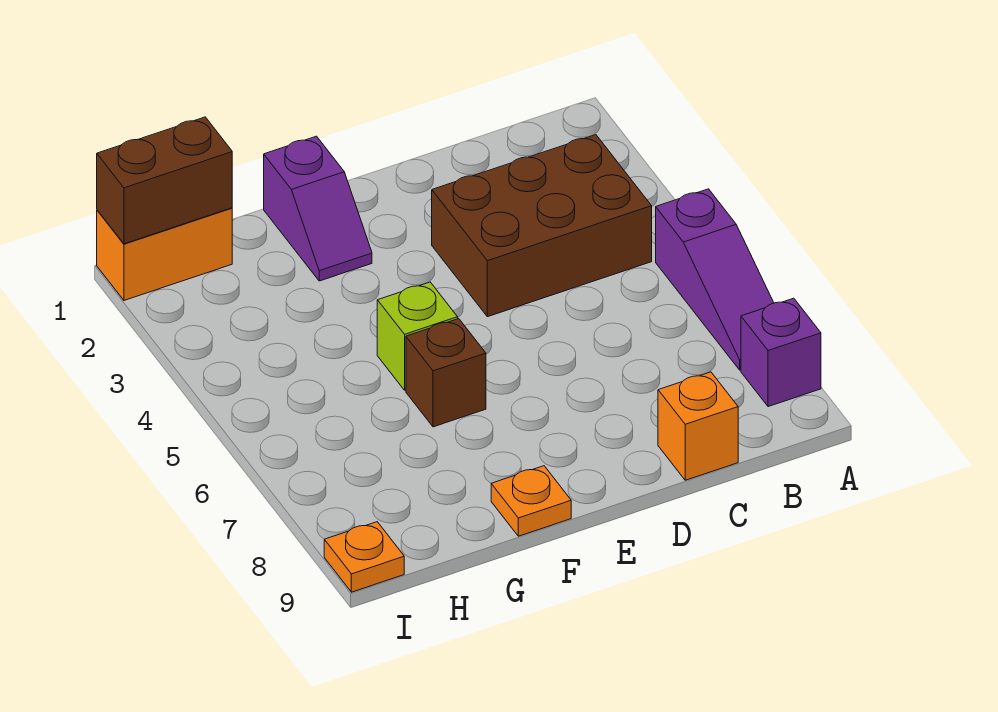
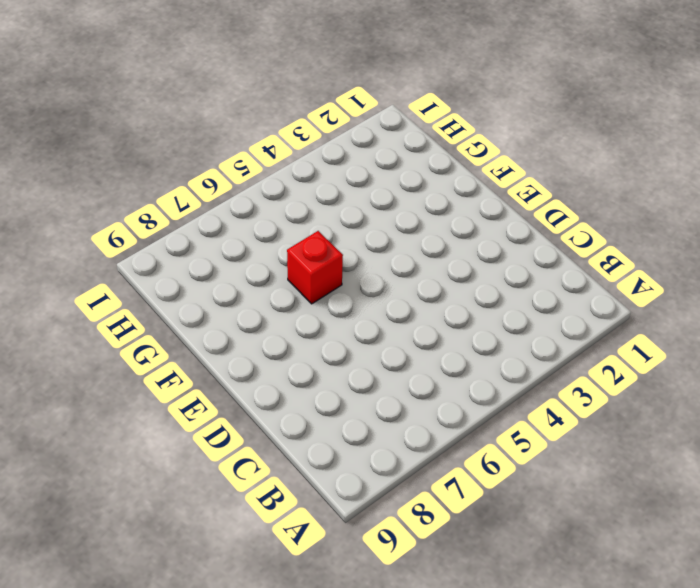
red 1x1 brick [287,231,343,304] -> brown 1x1 brick [406,319,486,427]
none -> purple 1x3 slope [656,189,774,370]
none -> purple 1x1 brick [741,298,821,407]

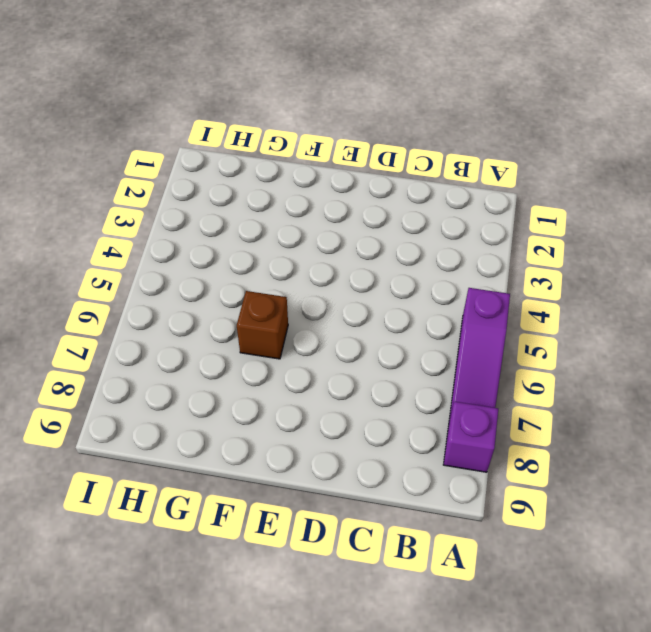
none -> brown 2x3 brick [432,135,652,317]
none -> orange 1x1 brick [658,372,738,480]

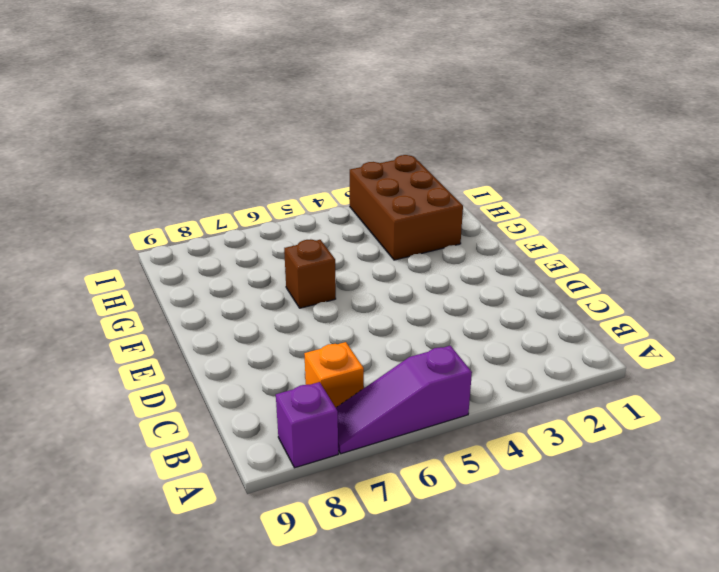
orange 1x1 brick [304,342,364,408] -> orange 1x1 brick moved to [658,372,738,480]
brown 2x3 brick [350,155,463,260] -> brown 2x3 brick moved to [432,135,652,317]
none -> purple 1x2 slope [264,136,372,281]
none -> lime 1x1 brick [377,282,458,390]

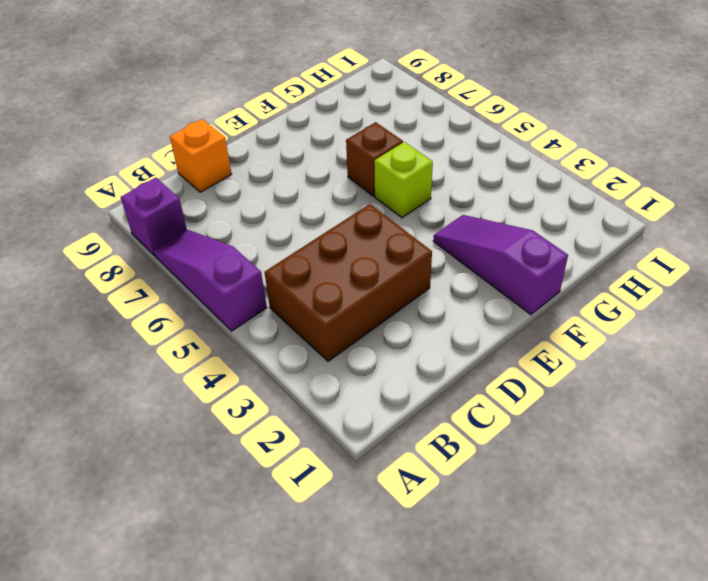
purple 1x3 slope [433,215,568,315] -> purple 1x2 slope [264,136,372,281]
none -> orange 1x1 plate [491,466,571,536]
none -> orange 1x2 brick [97,208,232,300]

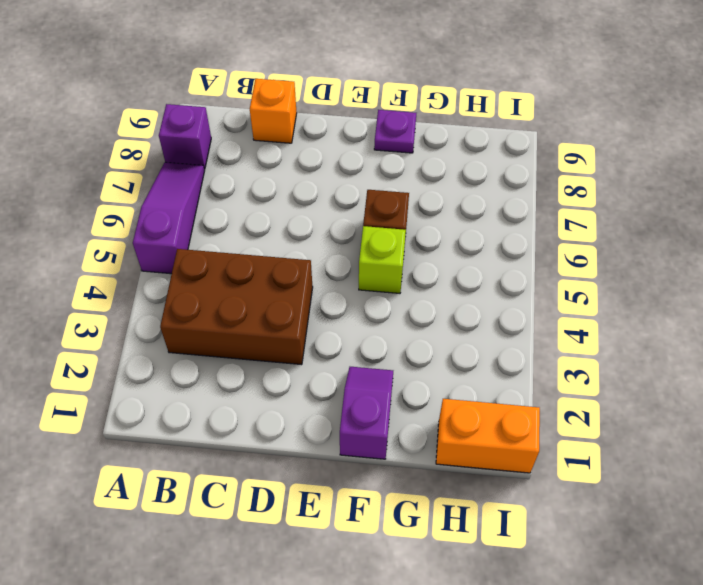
purple 1x1 plate [374,110,416,153] -> orange 1x1 plate [491,466,571,536]
none -> orange 1x1 plate [324,522,404,592]
none -> brown 1x2 brick [97,117,232,244]

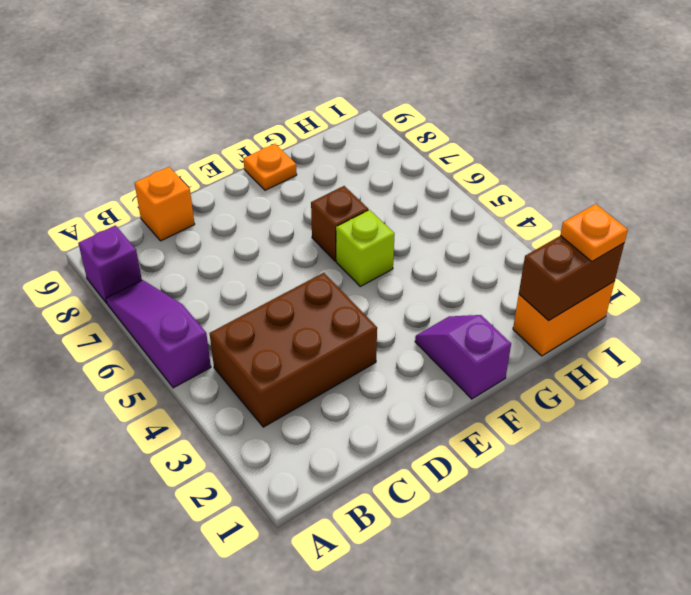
orange 1x1 plate [560,204,628,261] -> orange 1x1 plate moved to [324,522,404,592]

